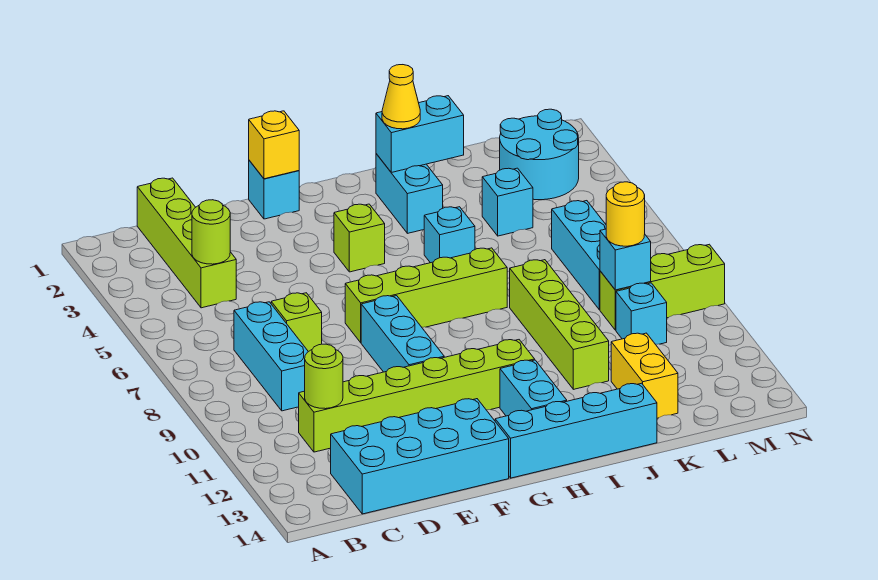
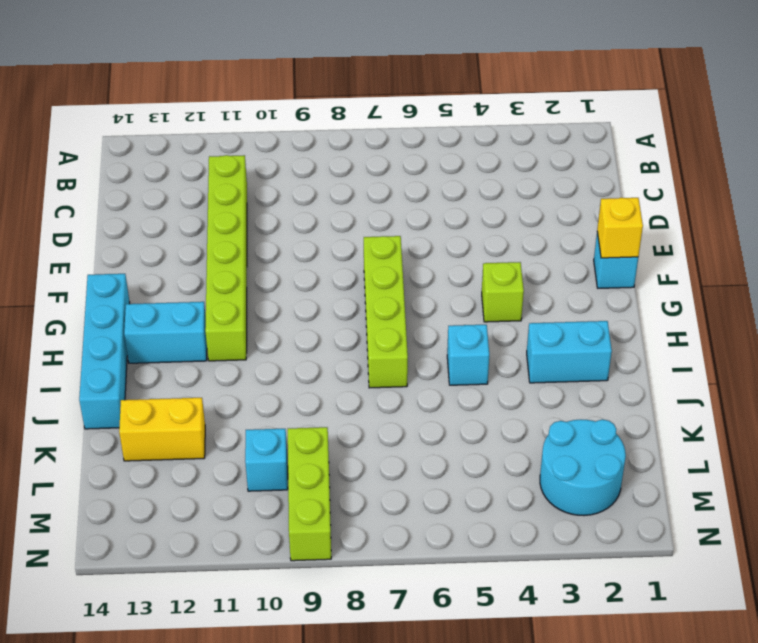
none -> lime 1x4 brick [137,178,236,308]
none -> cyan 1x3 brick [234,302,308,411]
none -> cyan 2x4 brick [331,399,509,514]

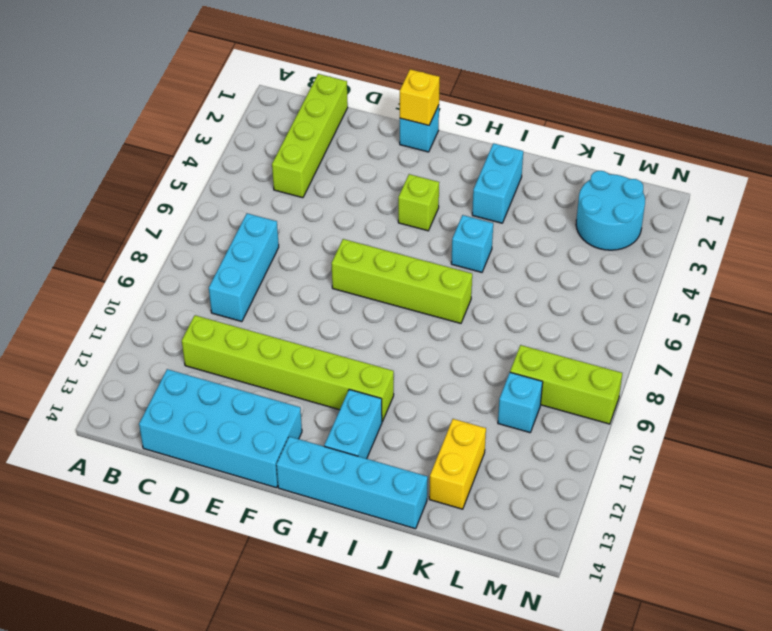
none -> lime 1x1 brick [271,293,322,352]
none -> cyan 1x3 brick [361,296,444,372]
none -> lime 1x4 brick [510,260,609,389]

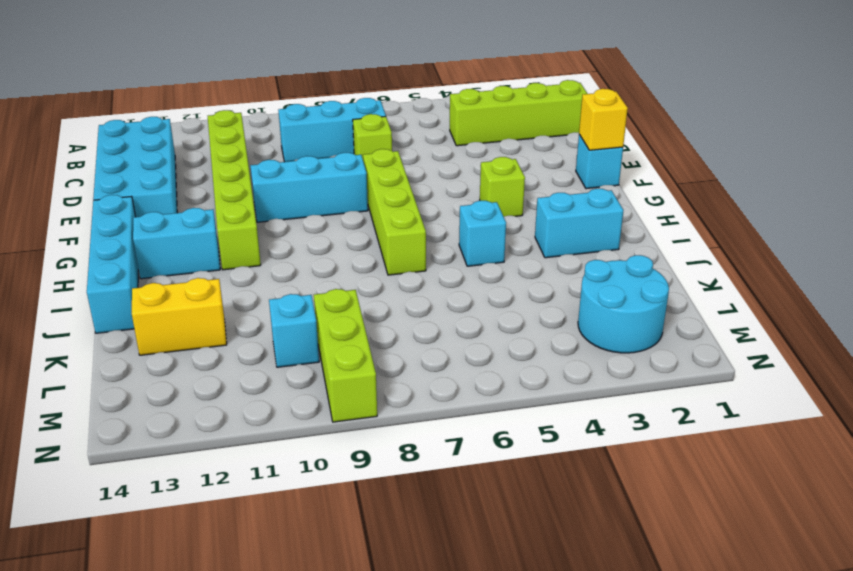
none -> lime 1x4 brick [510,260,609,389]
none -> cyan 1x1 brick [482,168,533,236]
none -> cyan 1x3 brick [552,201,606,310]

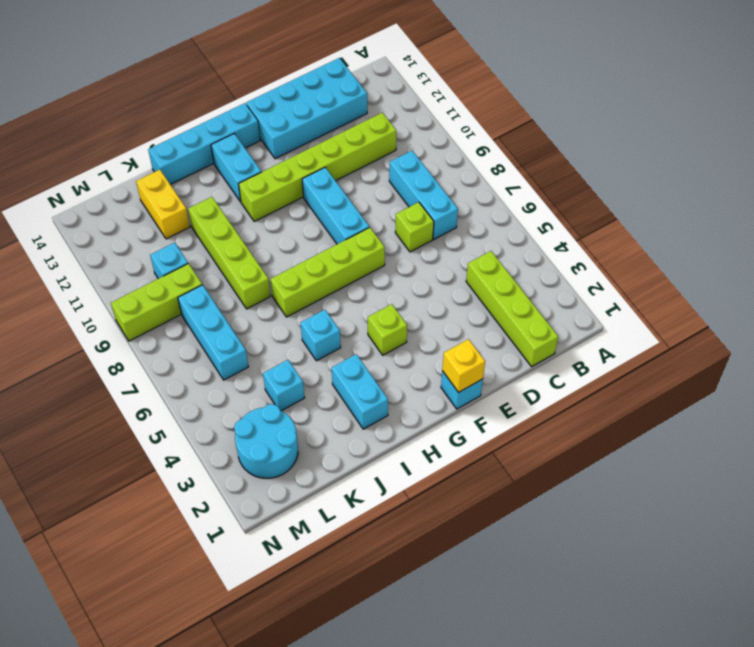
none -> lime 1x1 round brick [192,200,230,264]
none -> lime 1x1 round brick [305,344,343,409]
none -> cyan 1x2 brick [376,96,464,172]

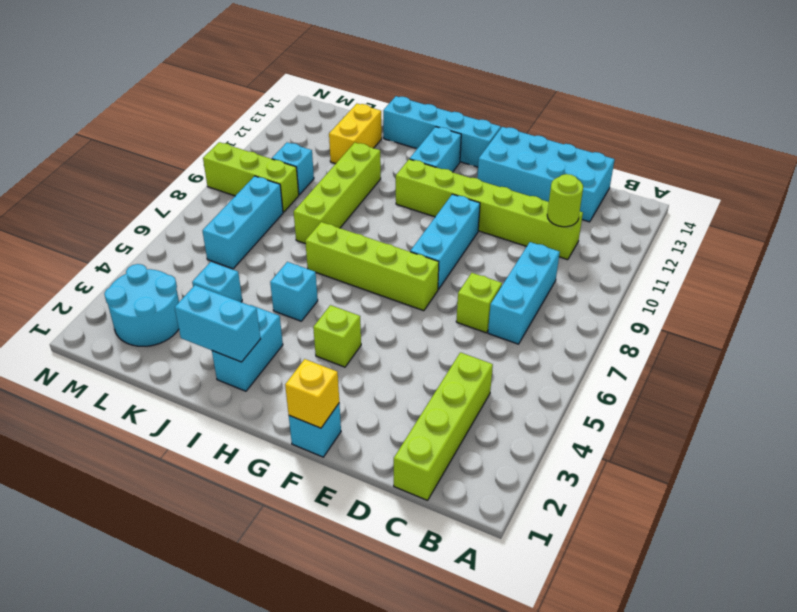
none -> lime 1x1 round brick [192,200,230,264]
none -> cyan 1x1 brick [600,229,651,290]
none -> yellow 1x1 cone [382,65,420,129]

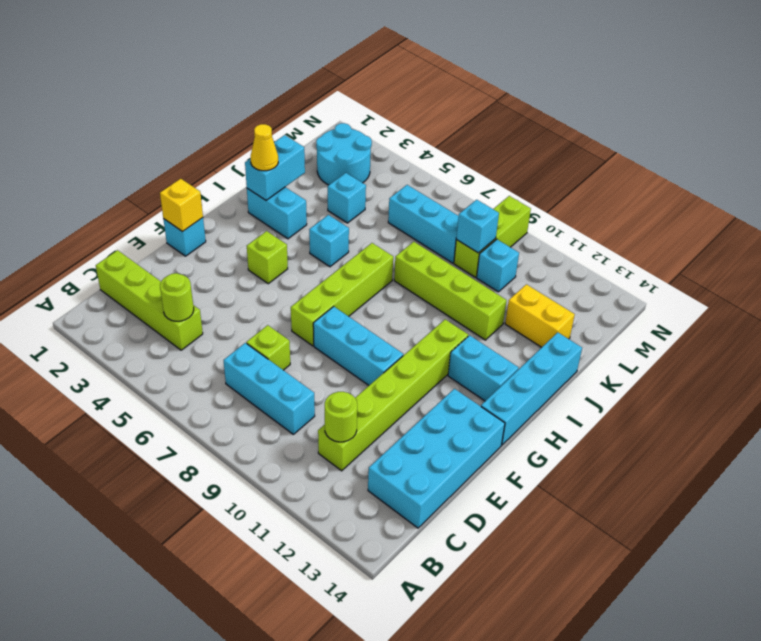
none -> yellow 1x1 round brick [606,182,645,246]

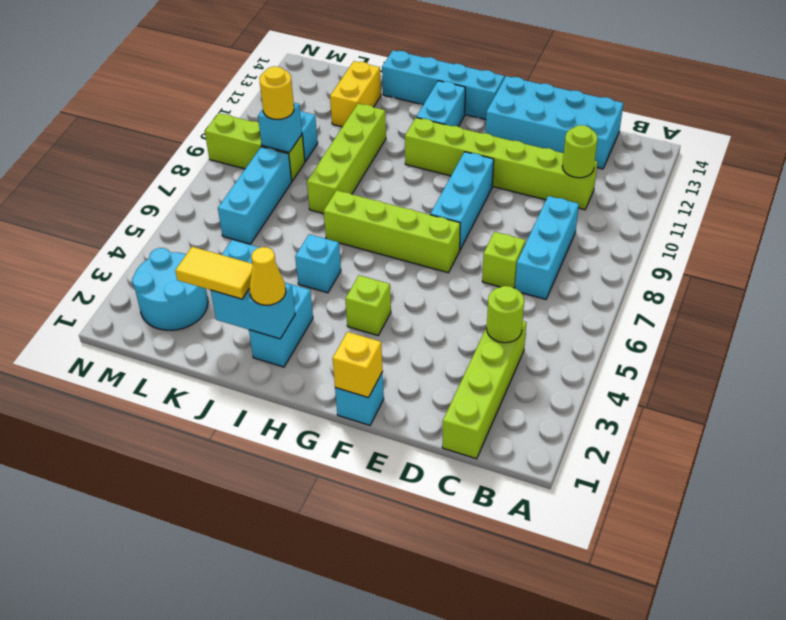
yellow 1x2 tile [175,247,253,299] -> none

